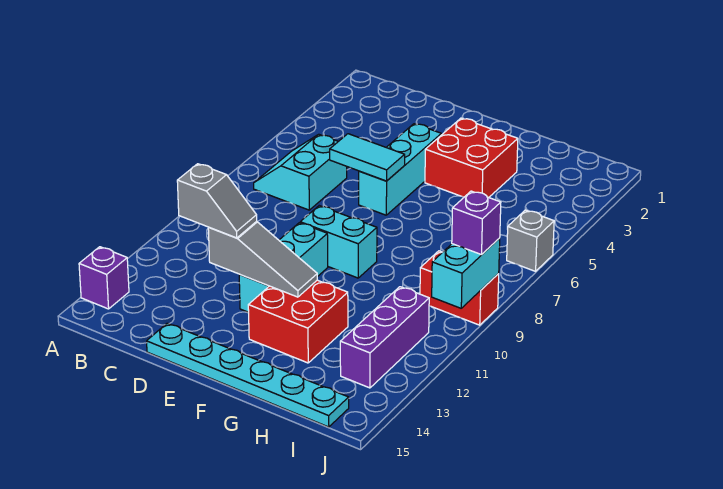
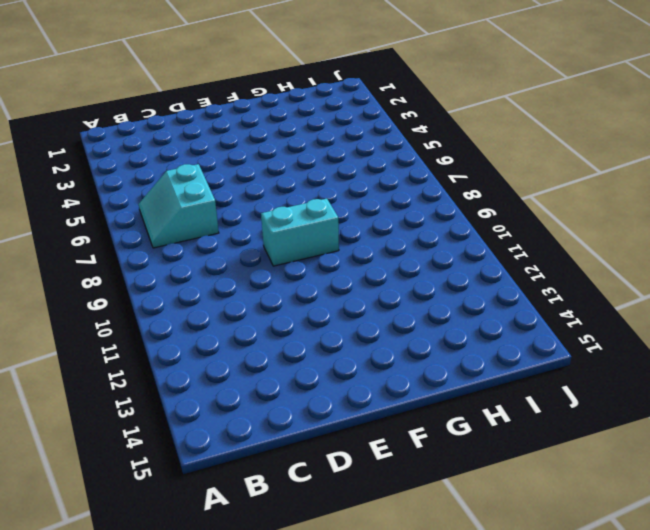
none -> purple 1x1 brick [79,247,129,309]
none -> cyan 1x6 plate [147,323,349,427]
none -> cyan 1x3 brick [359,124,441,215]

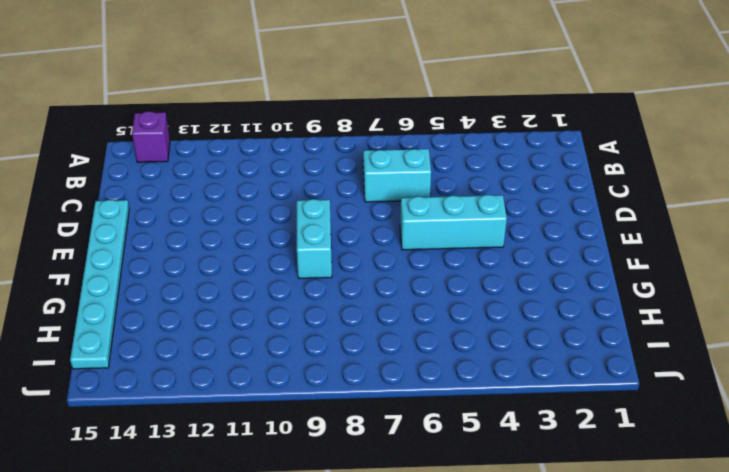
none -> cyan 1x3 brick [239,223,328,312]
none -> red 2x2 brick [425,118,518,197]
none -> red 2x2 brick [248,280,348,363]

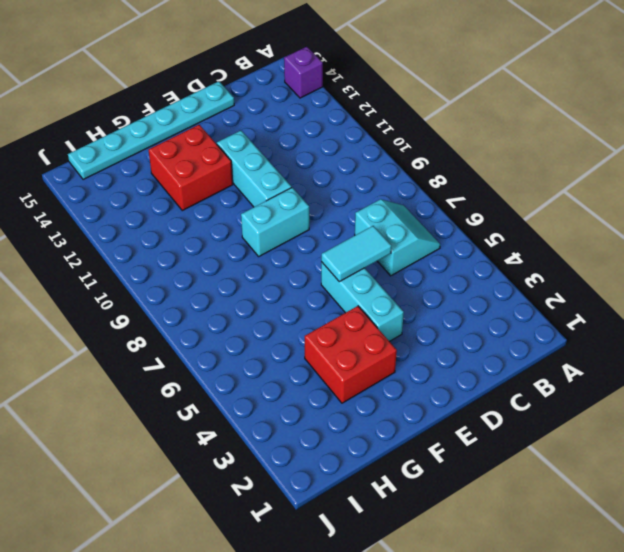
none -> red 1x2 brick [420,251,499,325]
none -> purple 1x3 brick [340,287,429,388]
none -> grey 1x1 brick [507,210,554,271]

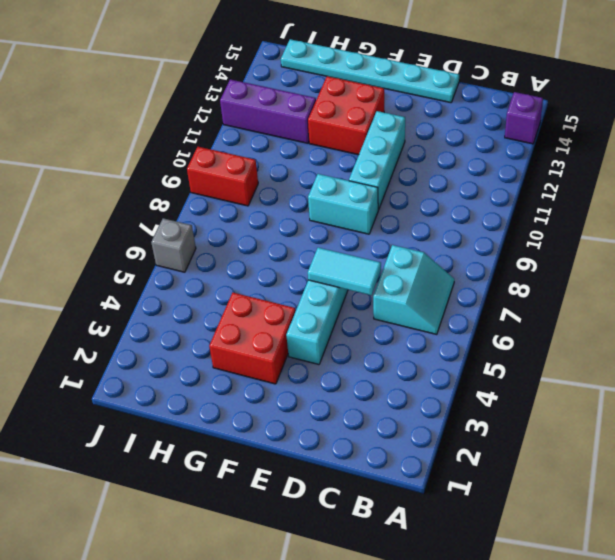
purple 1x3 brick [220,79,316,143] -> purple 1x3 brick turned to [340,287,429,388]
none -> grey 1x3 slope [208,222,317,297]
none -> cyan 1x2 brick [432,238,500,308]
none -> grey 1x2 slope [177,164,257,238]

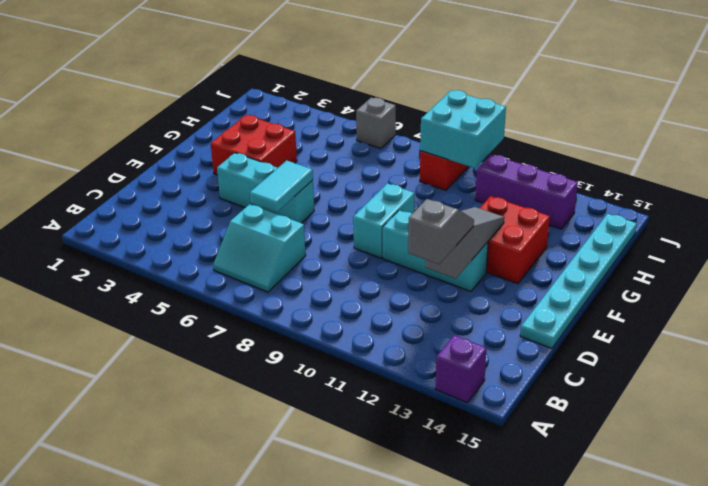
cyan 2x2 brick [420,90,506,168] -> cyan 1x2 brick [432,238,500,308]
none -> purple 1x1 brick [452,191,501,255]

